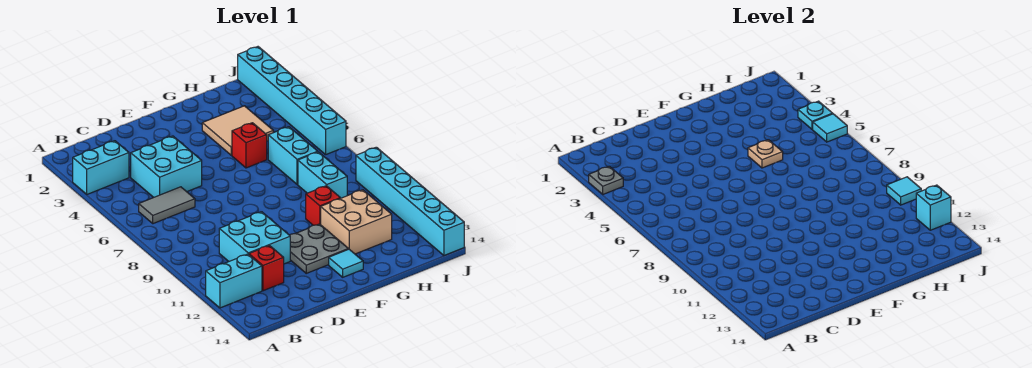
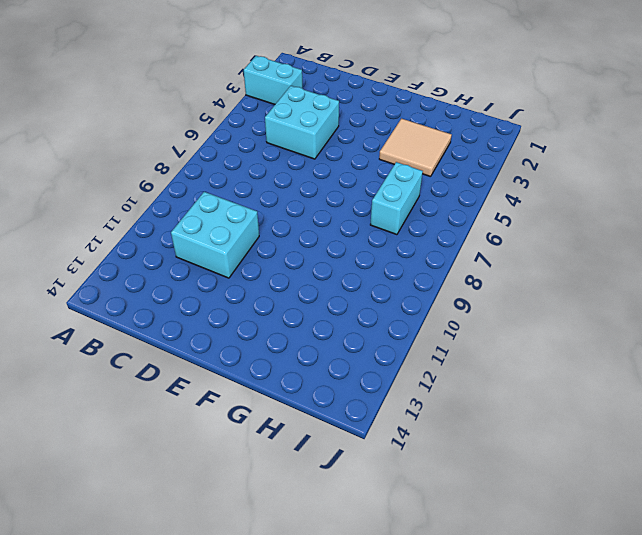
none -> cyan 1x2 brick [206,254,262,308]
none -> grey 1x2 tile [139,187,195,224]
none -> red 1x1 brick [249,246,284,291]

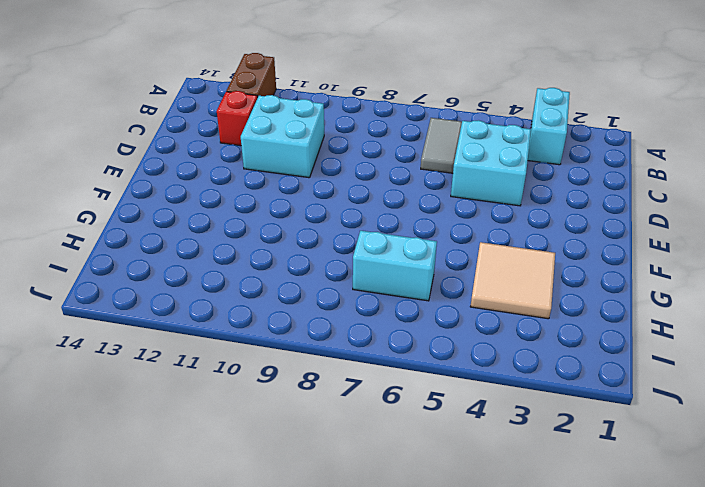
brown 1x2 brick [227,53,276,98] -> cyan 1x2 brick [206,254,262,308]
none -> grey 2x2 plate [290,224,348,273]
none -> cyan 1x1 tile [329,249,363,277]
none -> red 1x1 brick [232,123,267,168]

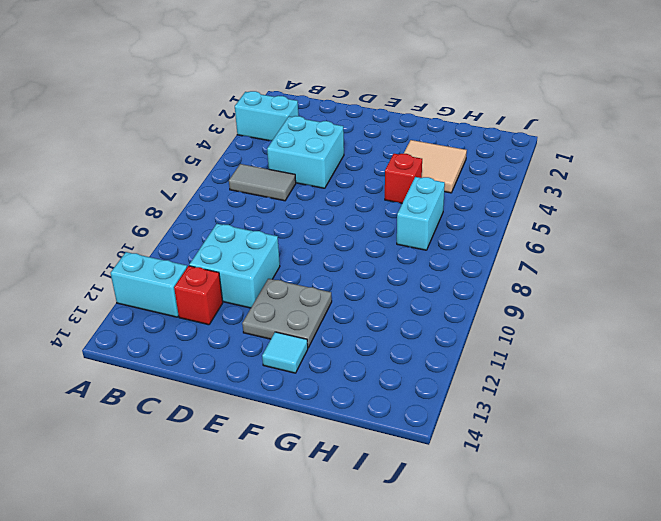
none -> red 1x1 brick [306,186,340,225]
none -> tan 2x2 brick [321,190,392,254]
none -> cyan 1x2 brick [298,152,347,198]

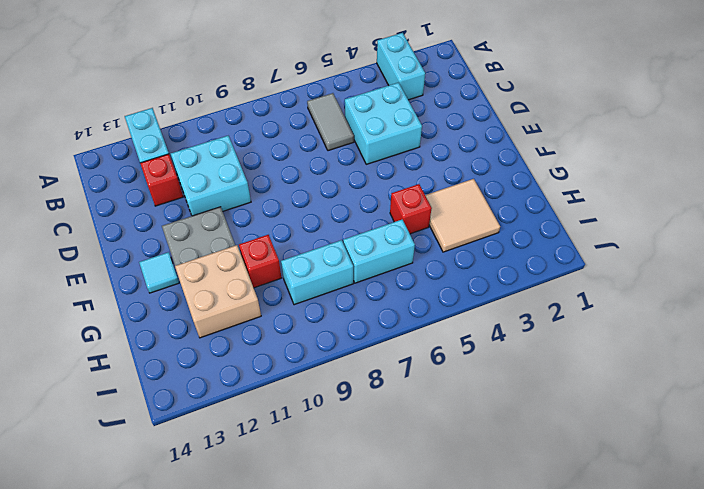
none -> cyan 1x6 brick [238,47,346,154]
none -> cyan 1x6 brick [356,147,464,255]
none -> grey 1x1 plate [589,166,623,194]

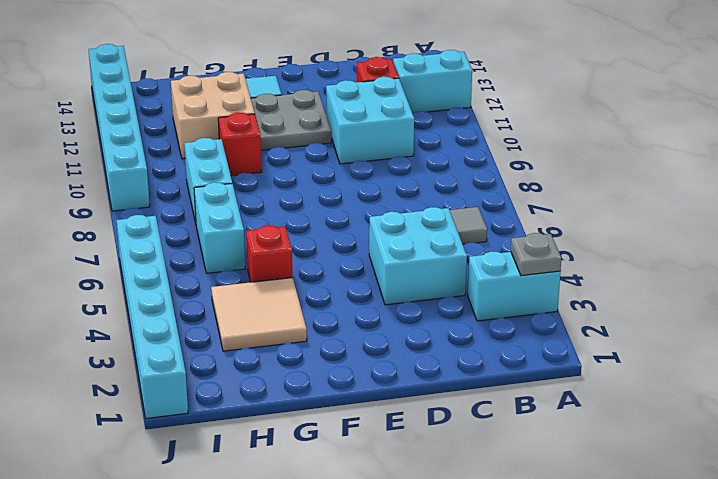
none -> tan 1x1 plate [748,140,783,168]
none -> cyan 1x1 plate [798,101,833,129]
none -> cyan 1x1 tile [813,114,847,142]

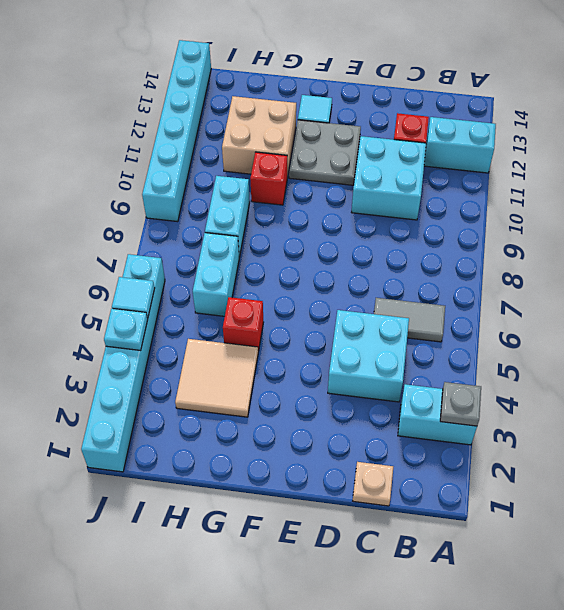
tan 1x1 plate [353,462,393,506] -> tan 1x1 plate moved to [748,140,783,168]
none -> cyan 1x1 tile [887,177,921,205]
none -> cyan 1x1 brick [916,185,951,230]

